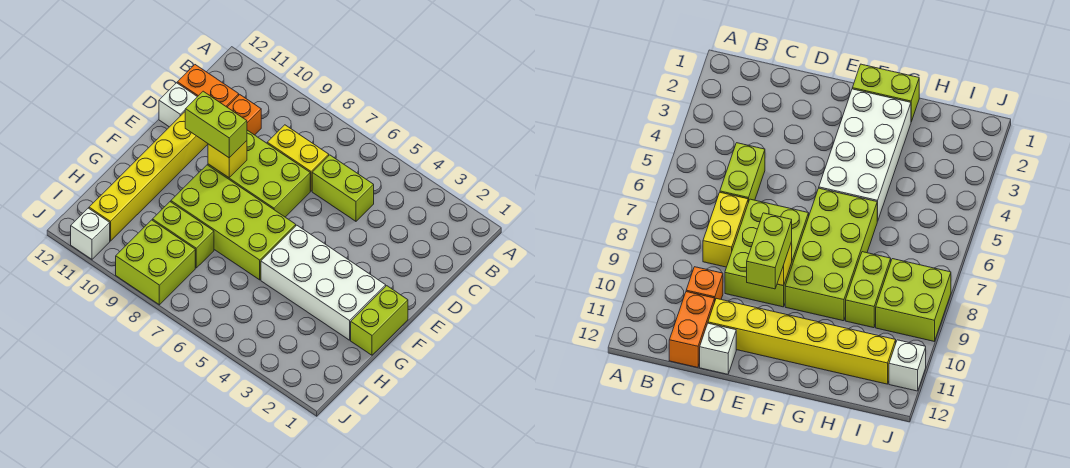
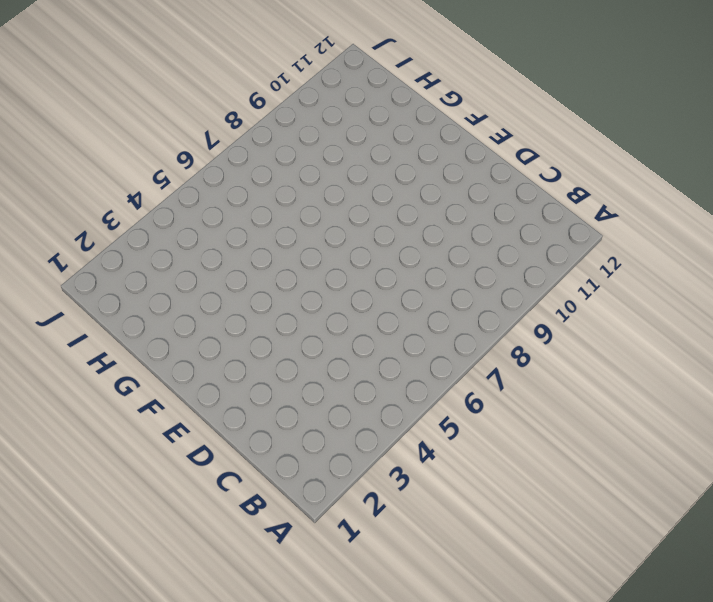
none -> lime 1x2 brick [312,155,374,221]
none -> yellow 1x2 brick [267,125,329,191]
none -> orange 1x1 brick [227,95,261,135]

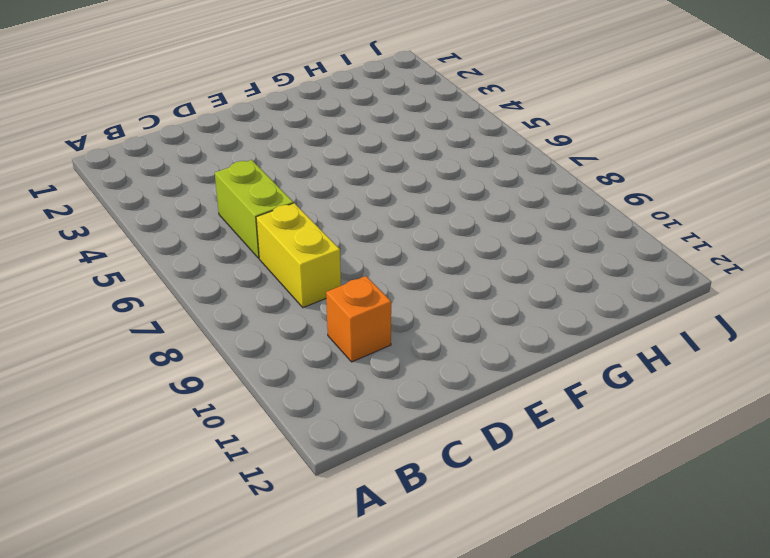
none -> orange 1x2 brick [177,65,239,107]
none -> lime 2x3 brick [208,130,310,217]
none -> yellow 1x6 brick [89,112,208,241]

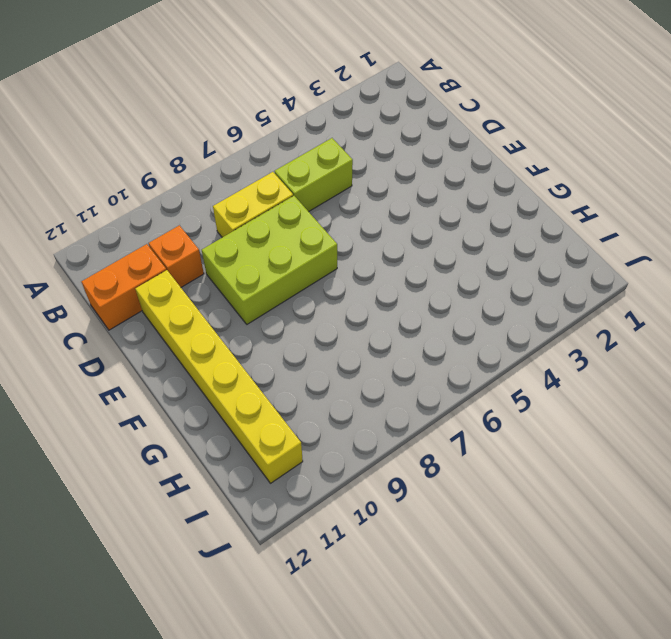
none -> white 1x1 brick [159,83,197,127]
none -> lime 1x2 brick [351,286,408,355]
none -> white 2x4 brick [261,225,386,340]

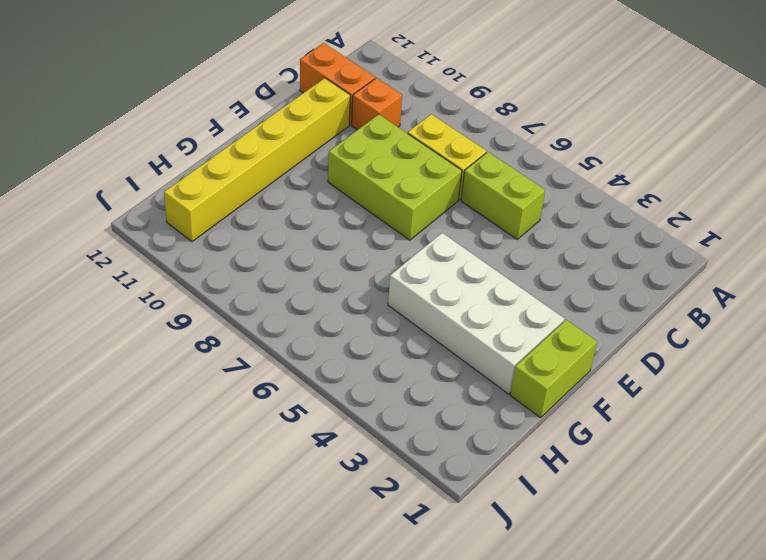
none -> white 1x1 brick [159,83,197,127]
none -> lime 2x4 brick [171,165,296,280]
none -> lime 1x2 brick [153,202,214,268]

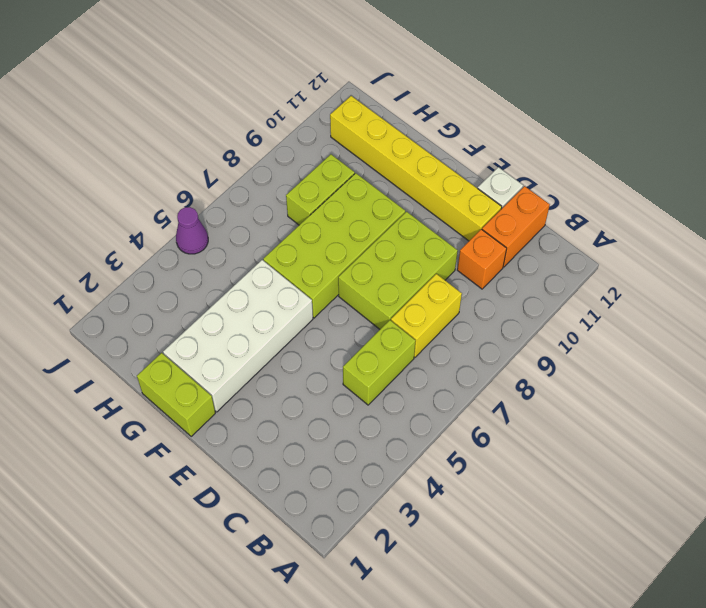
purple 1x1 cone [176,207,208,254] -> none
none -> lime 2x2 brick [116,220,195,305]
none -> white 1x1 brick [71,208,110,259]
none -> yellow 1x1 brick [208,141,247,178]

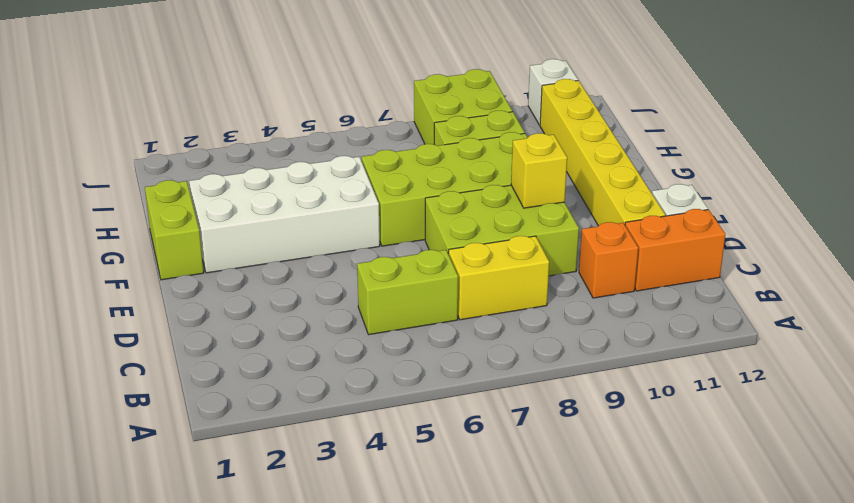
none -> lime 1x2 brick [185,91,247,158]

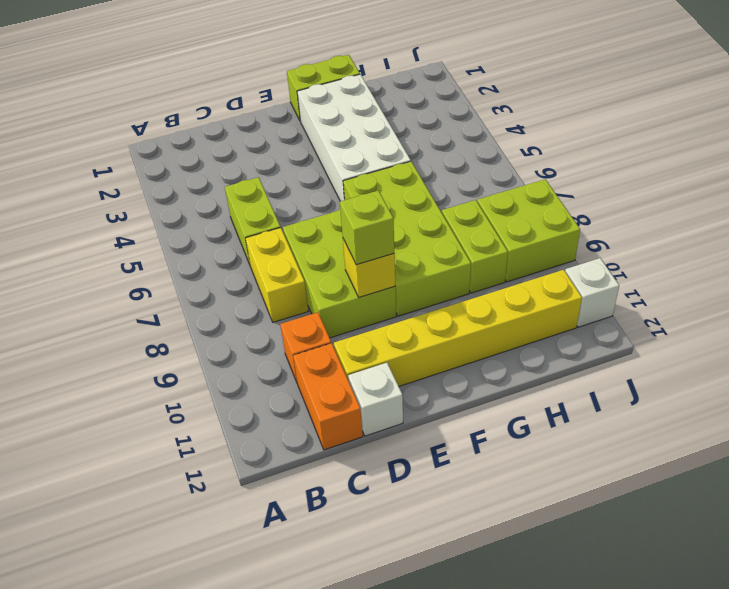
lime 1x1 brick [340,191,394,265] -> lime 1x2 brick [185,91,247,158]

